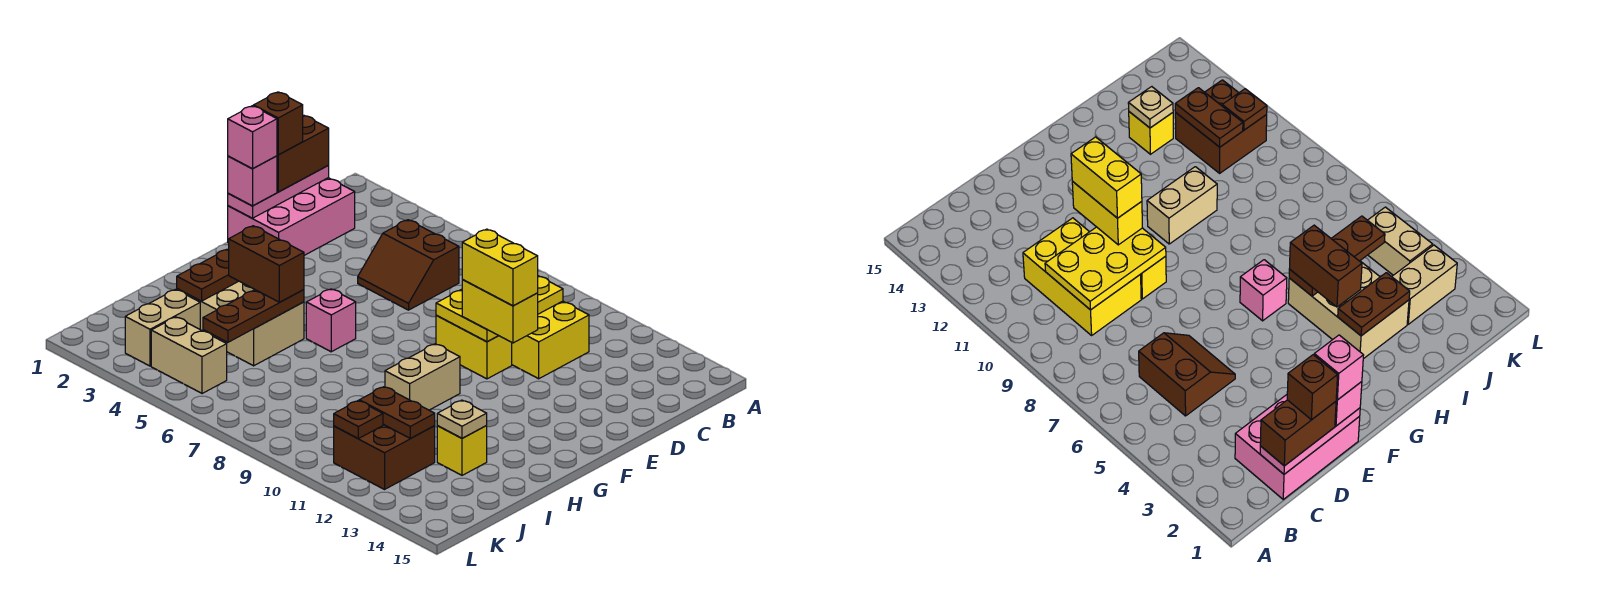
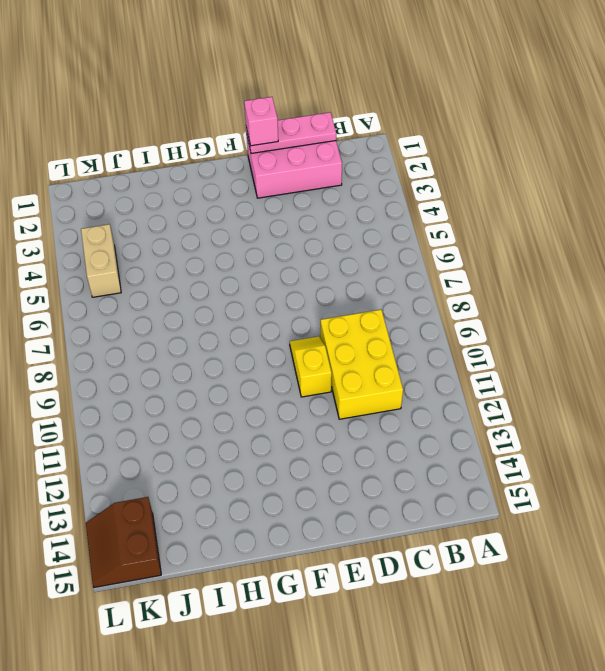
yellow 1x2 slope [290,336,332,397] -> yellow 1x2 brick [436,315,512,379]
brown 2x2 slope [86,497,161,588] -> brown 2x2 slope moved to [358,220,459,310]
none -> pink 1x1 brick [306,289,356,352]
none -> tan 1x2 brick [385,344,460,410]
none -> tan 2x3 brick [177,281,304,366]

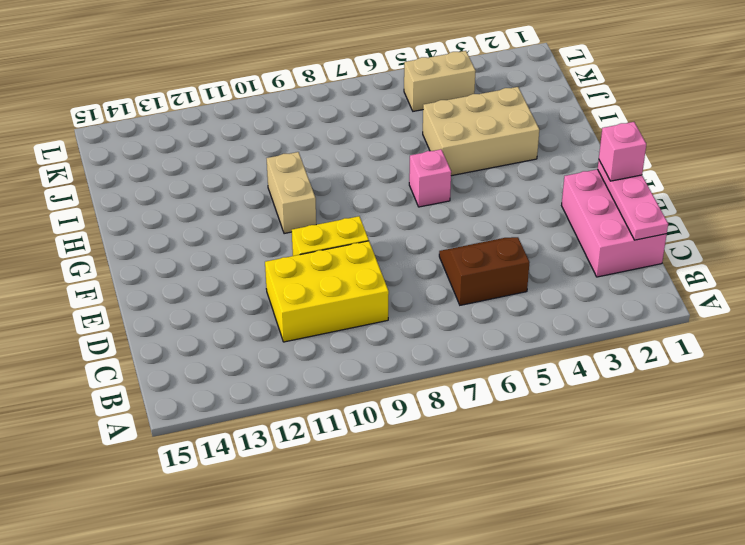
none -> yellow 1x1 brick [437,426,487,475]
none -> tan 1x2 brick [125,289,200,366]
none -> brown 2x2 brick [334,424,435,489]

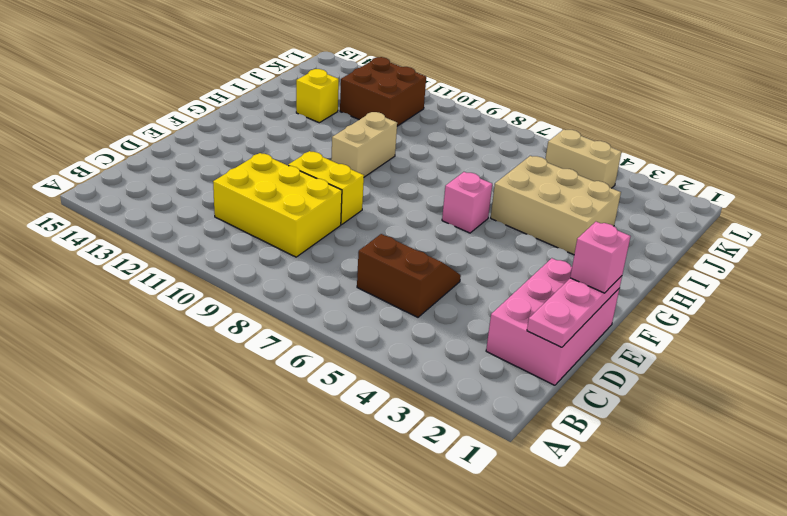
none -> tan 1x2 brick [125,289,200,366]
none -> yellow 2x3 plate [436,276,563,342]
none -> brown 1x2 plate [177,249,238,301]

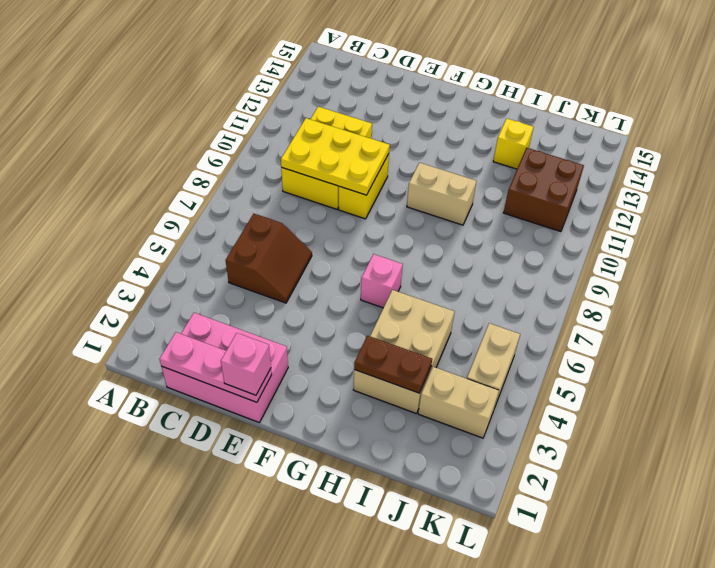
none -> brown 1x3 plate [203,290,304,342]
none -> tan 1x1 plate [437,400,487,438]
none -> brown 1x2 plate [359,387,435,438]

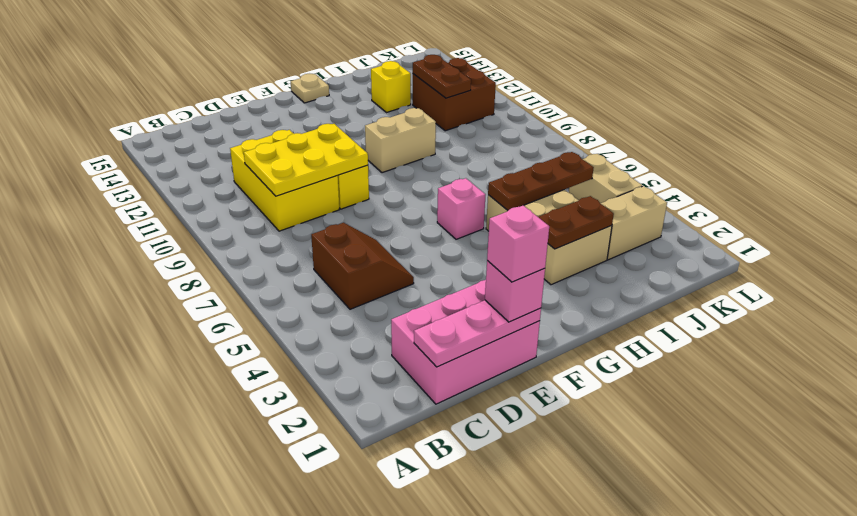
tan 1x1 plate [291,74,329,103] -> tan 1x1 plate moved to [437,400,487,438]
none -> brown 1x1 plate [334,401,383,439]
none -> brown 1x2 brick [277,115,329,192]
none -> yellow 1x2 brick [462,279,538,343]

